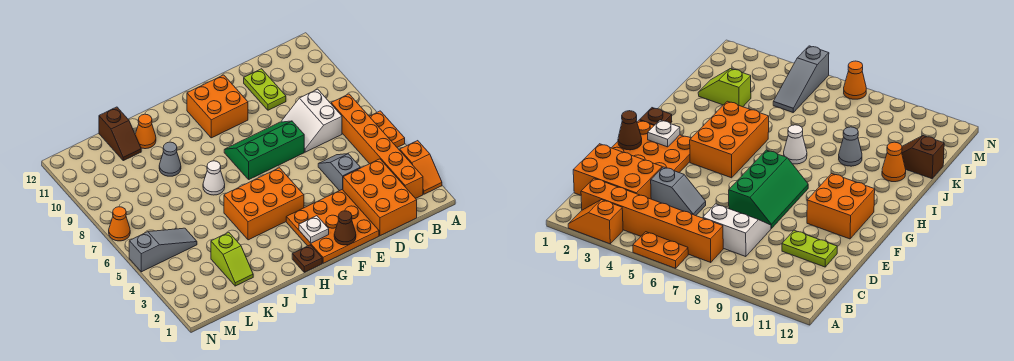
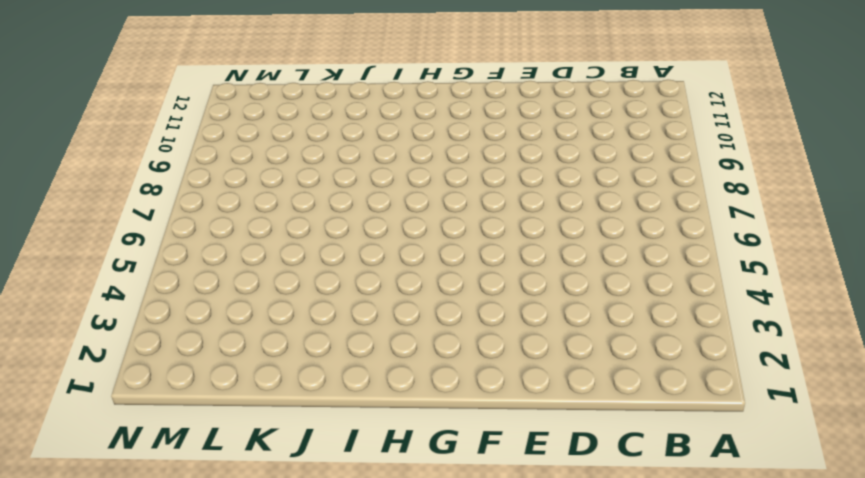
none -> orange 1x2 slope [400,141,442,194]
none -> orange 1x2 plate [369,111,405,147]
none -> orange 1x6 brick [331,94,423,198]

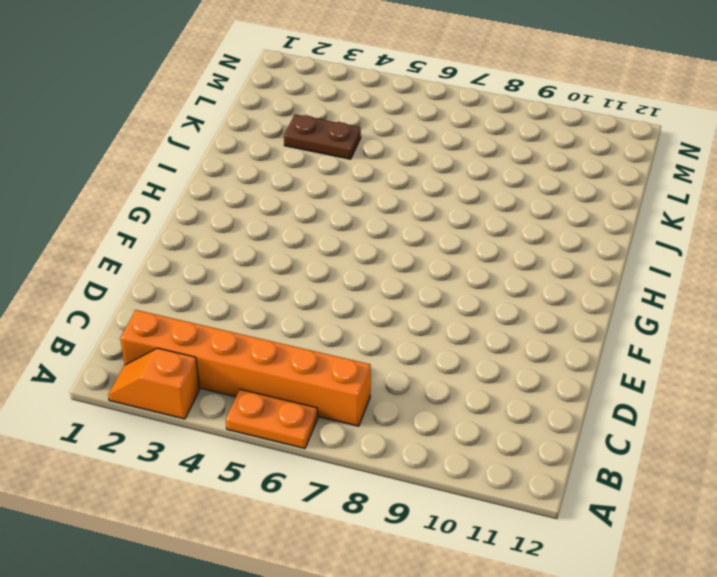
brown 1x2 plate [284,114,361,159] -> lime 1x2 slope [211,232,253,286]
none -> orange 2x3 brick [343,159,417,236]
none -> white 2x2 slope [281,89,342,152]
none -> grey 1x2 slope [318,154,361,191]

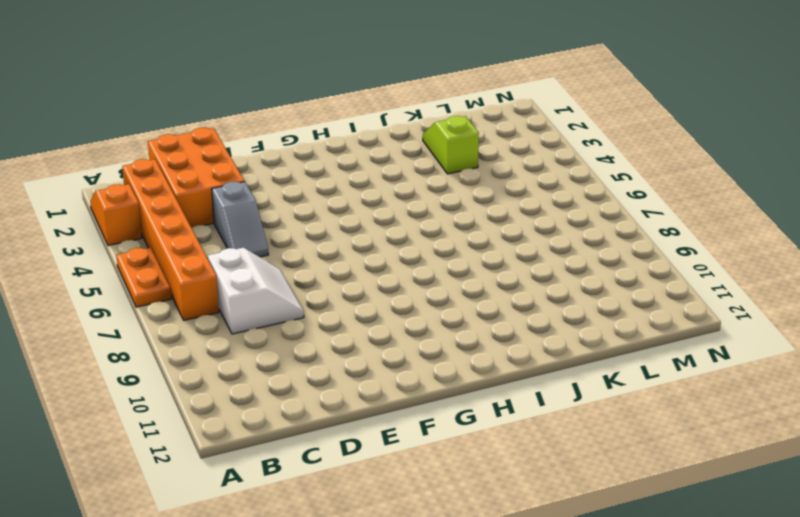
none -> lime 1x2 plate [244,69,286,110]
none -> orange 3x3 plate [286,190,379,263]
none -> green 2x3 slope [224,121,304,179]

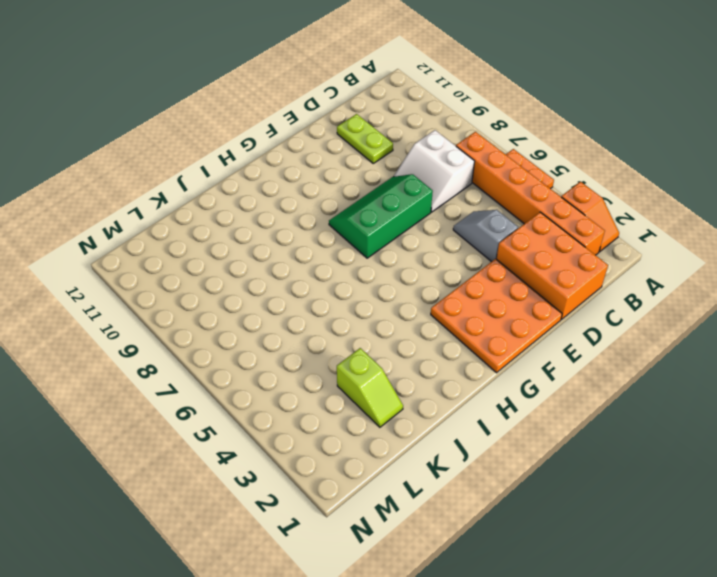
none -> orange 2x2 brick [187,75,248,138]
none -> orange 2x3 brick [224,168,304,240]
none -> brown 1x1 plate [292,245,322,272]

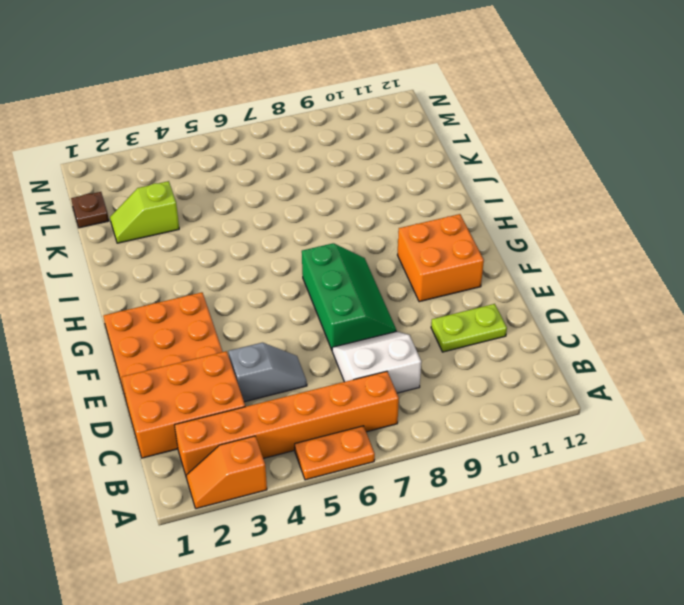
brown 1x1 plate [71,192,109,228] -> brown 1x1 plate moved to [292,245,322,272]
none -> orange 2x3 brick [224,168,304,240]
none -> white 1x1 cone [203,161,225,195]
none -> grey 1x1 cone [159,142,181,176]

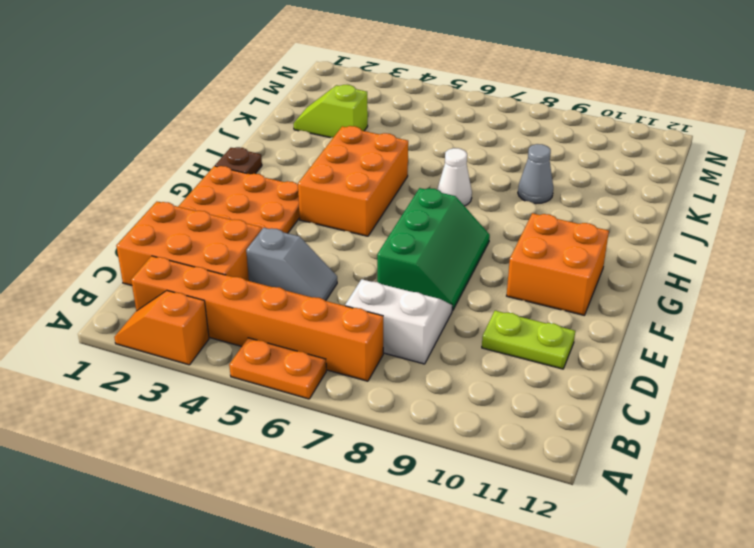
none -> orange 1x1 cone [135,114,156,149]
none -> brown 1x2 slope [99,107,141,161]
none -> grey 1x3 slope [129,228,197,272]

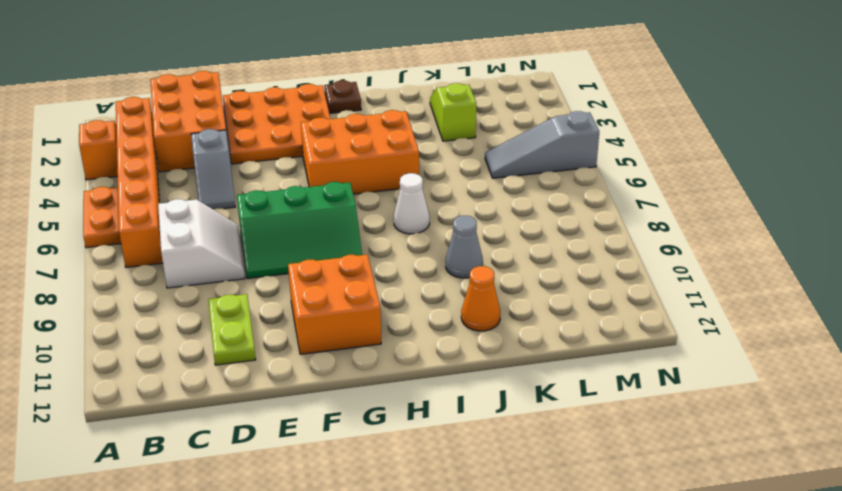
none -> brown 1x2 slope [99,107,141,161]
none -> orange 1x1 cone [109,207,130,241]
none -> brown 1x1 cone [334,211,356,245]

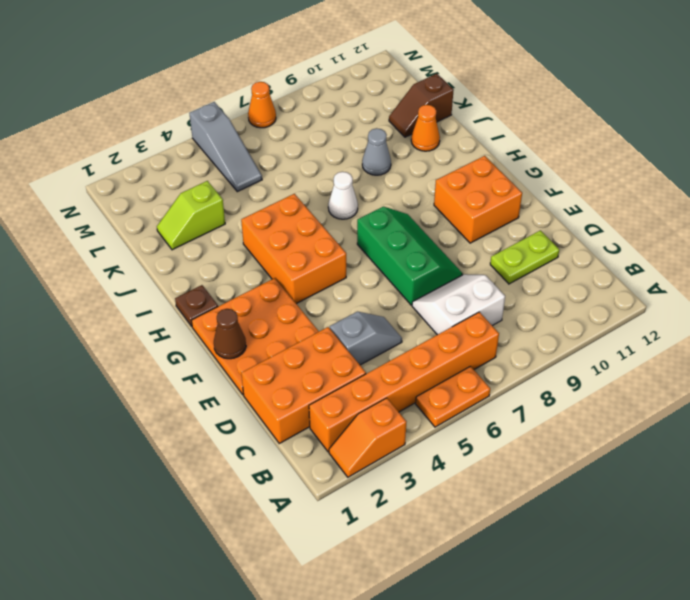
none -> white 1x1 plate [299,216,329,243]

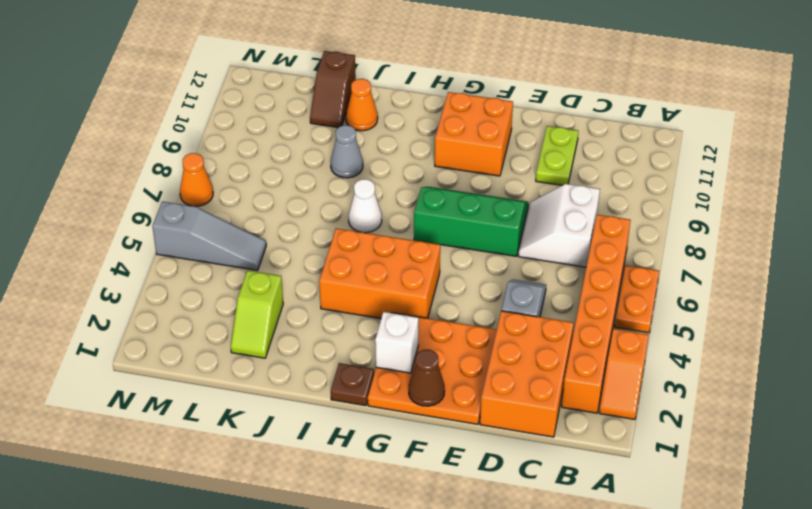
white 1x1 brick [375,312,419,373] -> white 1x1 plate [299,216,329,243]

